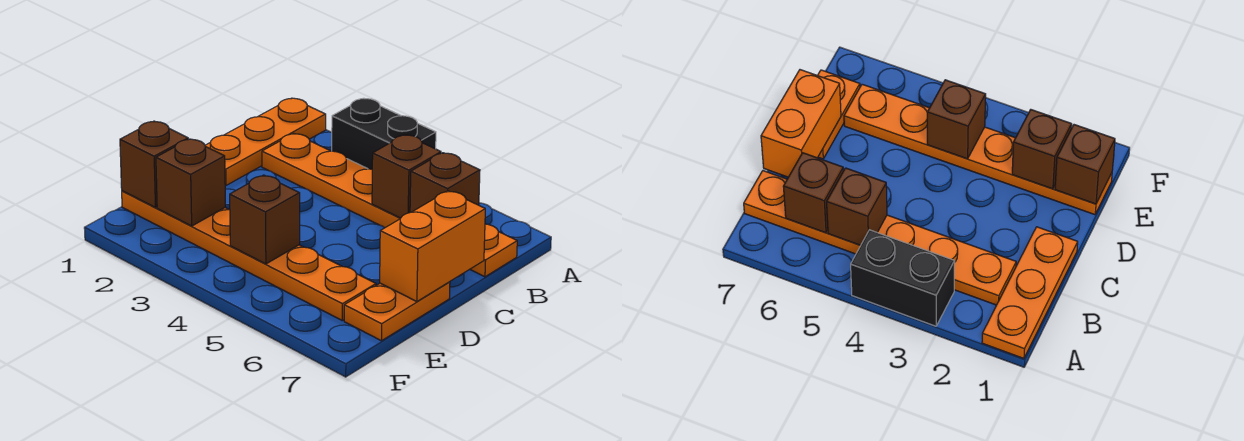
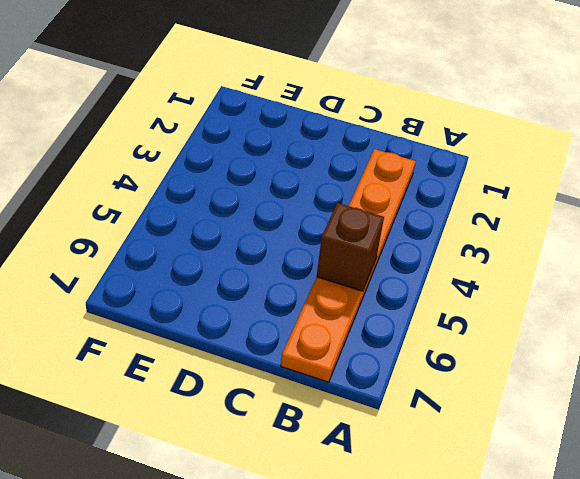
none -> orange 1x3 plate [205,98,326,185]
none -> black 1x2 brick [332,98,436,169]

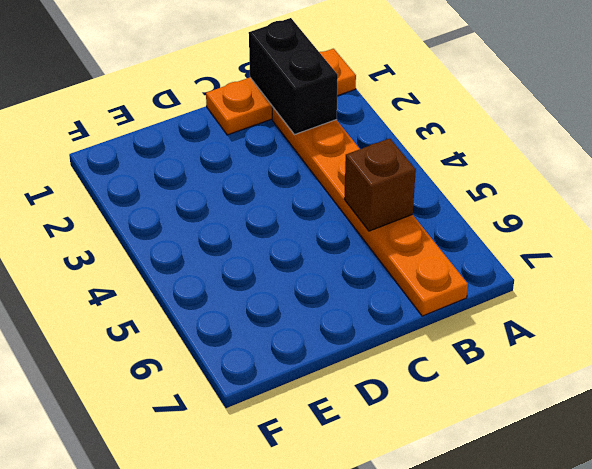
black 1x2 brick [249,18,338,135] -> black 1x2 brick moved to [332,98,436,169]
none -> orange 1x2 plate [344,282,450,341]
none -> orange 1x6 plate [122,191,376,321]

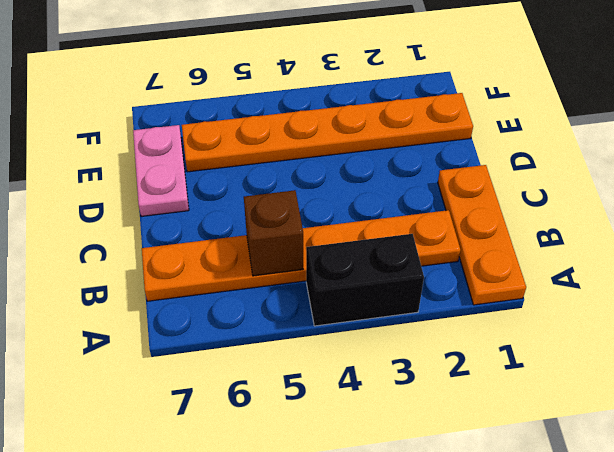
pink 1x2 plate [133,125,189,216] -> orange 1x2 plate [344,282,450,341]
none -> brown 1x1 brick [410,153,480,212]
none -> orange 1x2 brick [380,191,485,302]

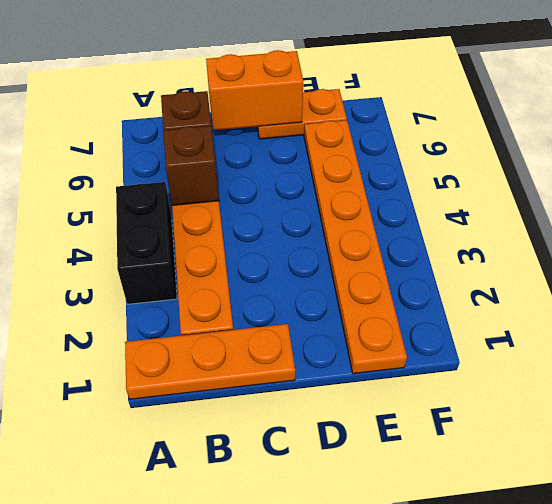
none -> brown 1x1 brick [120,121,188,208]
none -> brown 1x1 brick [156,139,225,226]

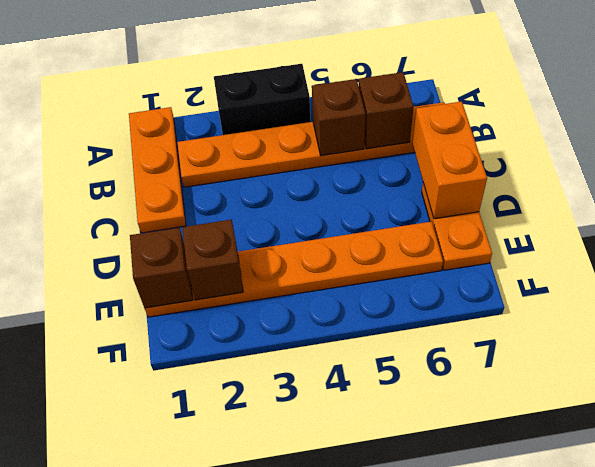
none -> brown 1x1 brick [230,175,300,264]

